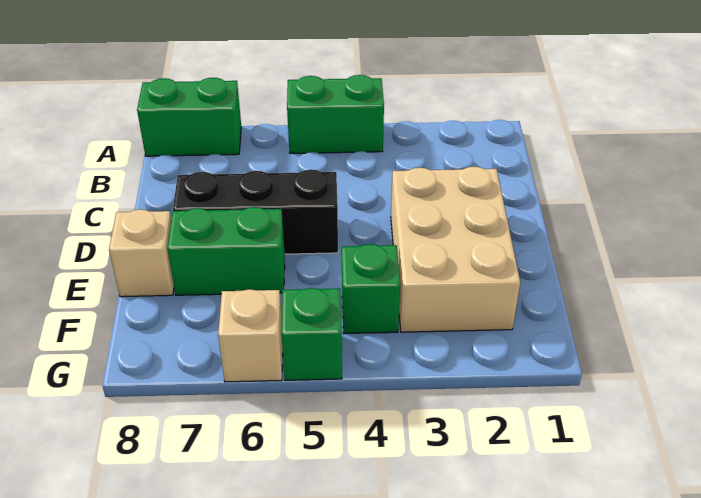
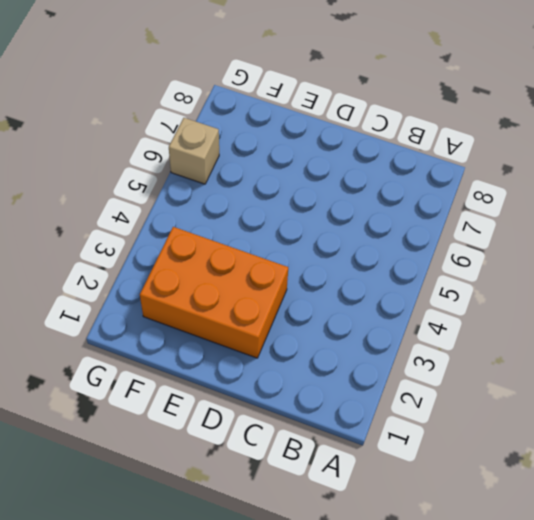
orange 2x3 brick [140,227,288,358] -> tan 2x3 brick [391,167,520,332]
none -> green 1x2 brick [287,75,384,153]
none -> green 1x2 brick [137,78,241,156]

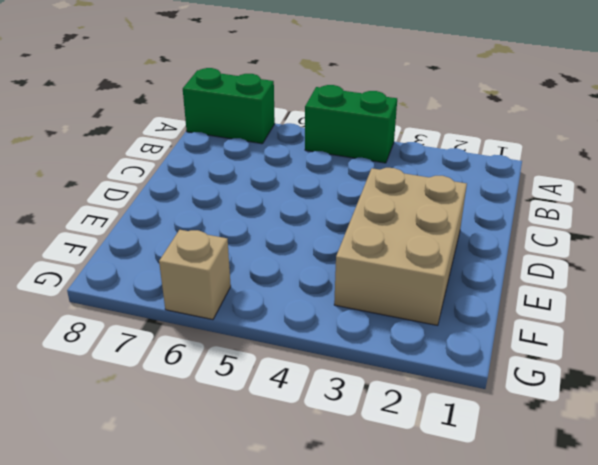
none -> black 1x3 brick [173,170,338,254]
none -> green 1x2 brick [167,207,285,295]

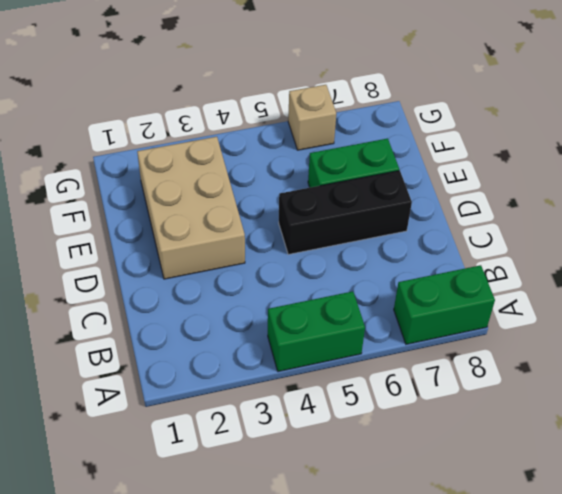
none -> tan 1x1 brick [109,209,174,297]
none -> green 1x1 brick [342,244,400,334]

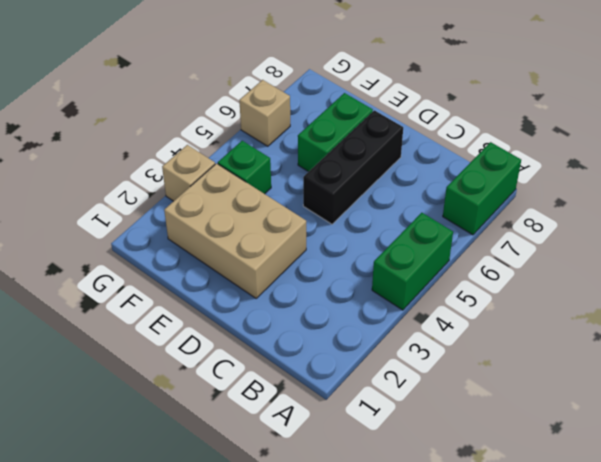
tan 1x1 brick [162,145,215,201] -> tan 1x1 brick moved to [109,209,174,297]
none -> green 1x1 brick [281,288,342,380]

